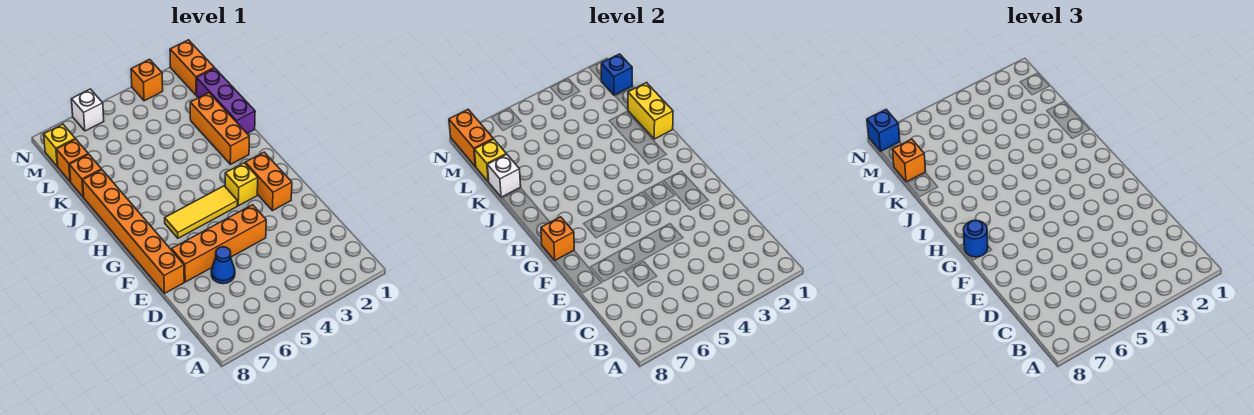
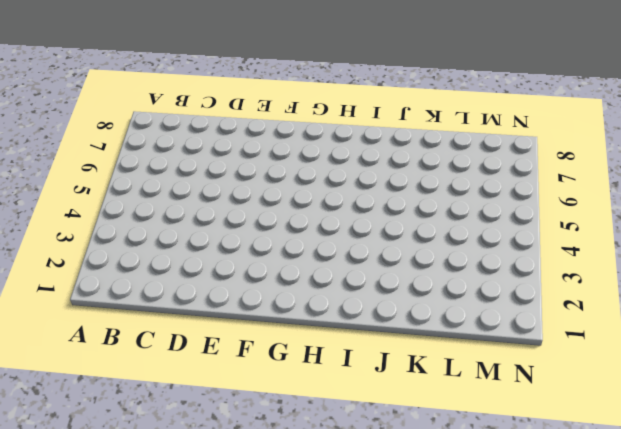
none -> blue 1x1 cone [211,247,235,284]
none -> orange 1x4 brick [172,205,266,282]
none -> orange 1x6 brick [83,170,184,293]

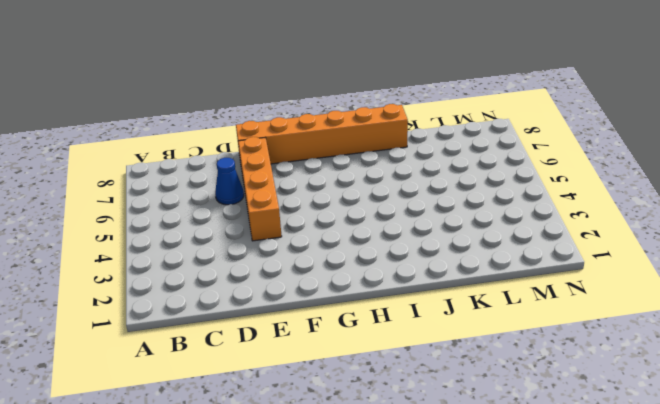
none -> orange 1x2 brick [245,152,292,211]
none -> yellow 1x1 brick [225,163,258,206]
none -> yellow 1x3 tile [165,186,238,238]

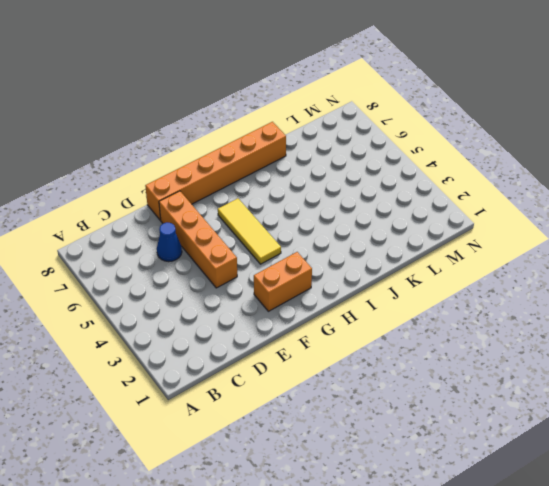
none -> yellow 1x1 brick [225,163,258,206]
none -> orange 1x3 brick [190,93,249,164]
none -> purple 1x3 brick [197,68,255,133]

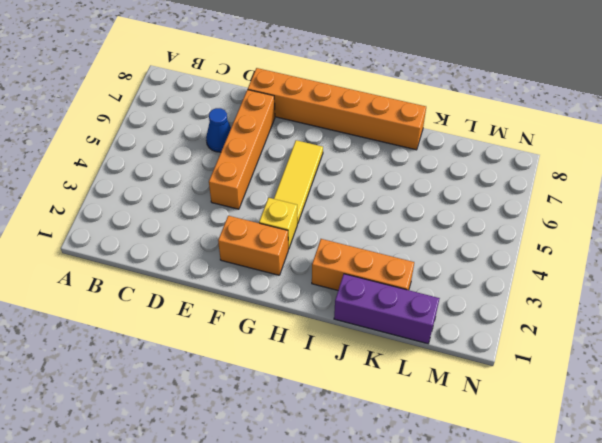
none -> orange 1x1 brick [69,154,102,197]
none -> orange 1x1 brick [56,139,88,182]
none -> orange 1x2 brick [170,40,214,95]

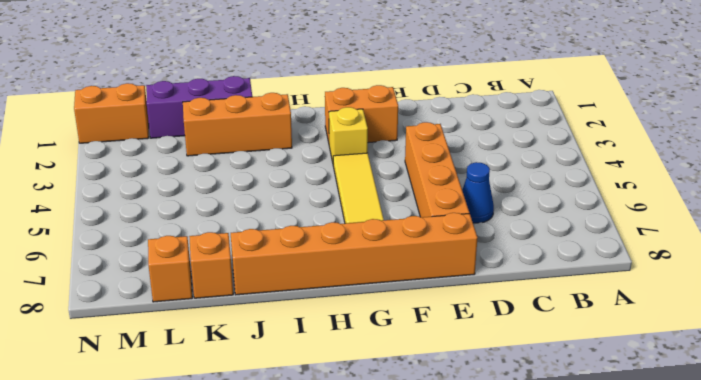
none -> yellow 1x1 brick [44,124,75,167]
none -> orange 1x1 brick [131,59,163,101]
none -> white 1x1 brick [71,89,104,131]

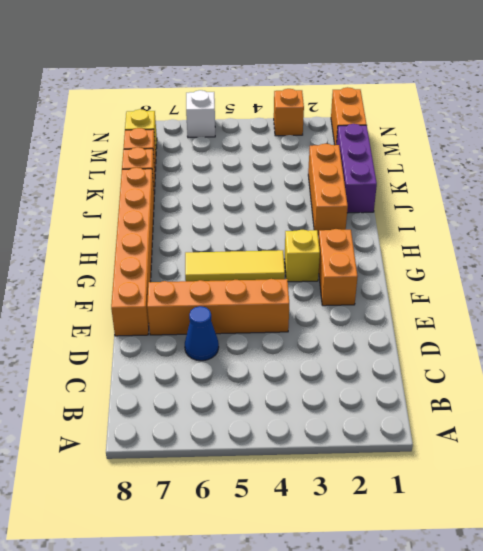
none -> orange 1x1 brick [541,217,574,260]
none -> yellow 1x2 brick [628,83,673,139]
none -> white 1x1 brick [487,154,521,197]

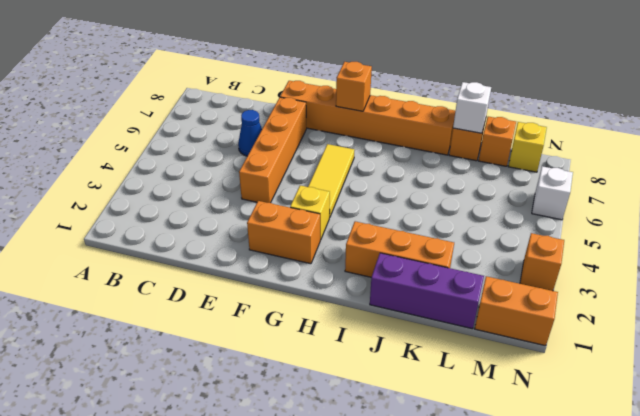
none -> yellow 1x2 brick [628,83,673,139]
none -> yellow 1x1 brick [474,139,506,182]
none -> blue 1x1 brick [601,54,632,95]

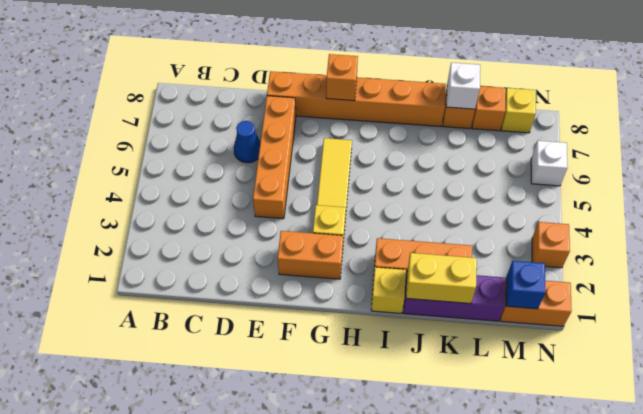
yellow 1x1 brick [371,267,406,313] -> yellow 1x1 brick moved to [474,139,506,182]
none -> orange 1x2 brick [449,110,493,167]
none -> blue 1x1 round brick [963,220,988,257]
none -> orange 1x1 brick [892,139,926,182]

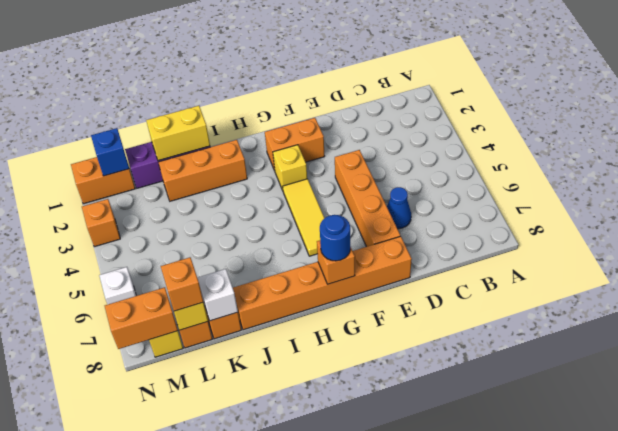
none -> blue 1x1 brick [867,110,900,151]

